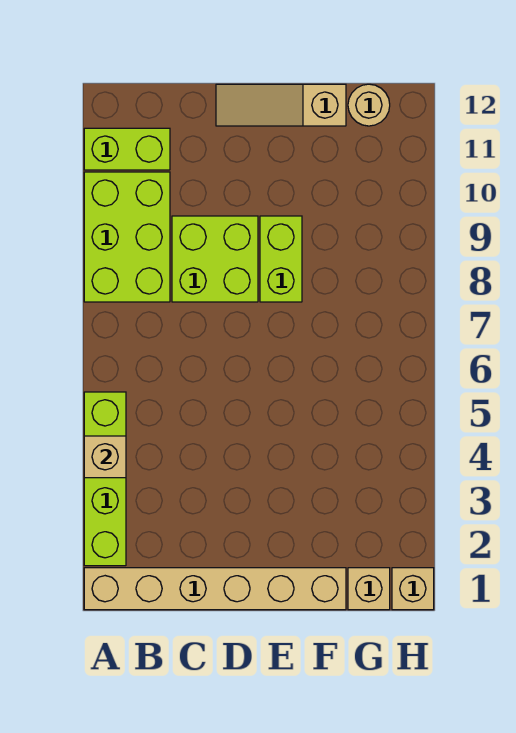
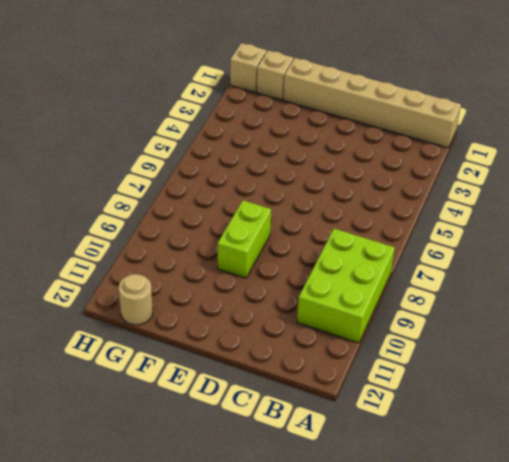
none -> lime 1x4 brick [84,392,126,566]
none -> lime 1x2 brick [84,128,170,170]

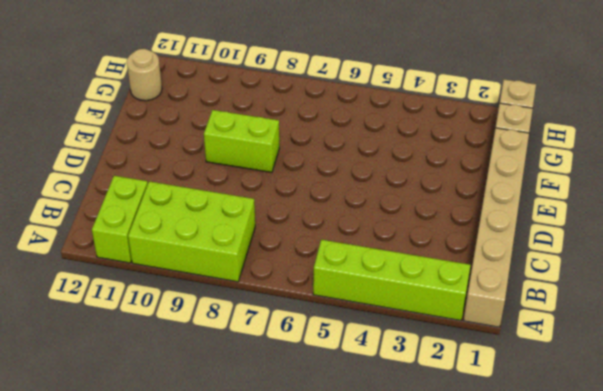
none -> lime 2x2 brick [172,216,258,302]
none -> tan 1x3 slope [216,84,346,126]

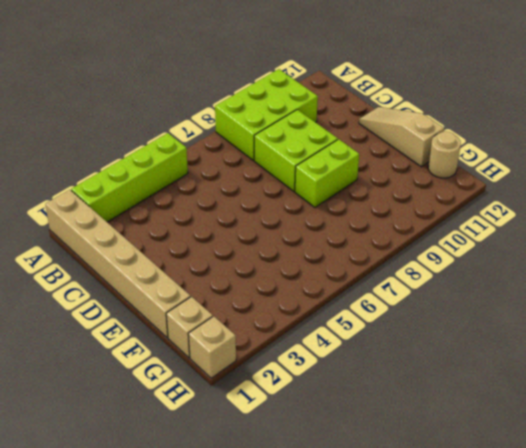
none -> lime 1x2 brick [84,128,170,170]
none -> tan 1x1 brick [84,436,126,478]

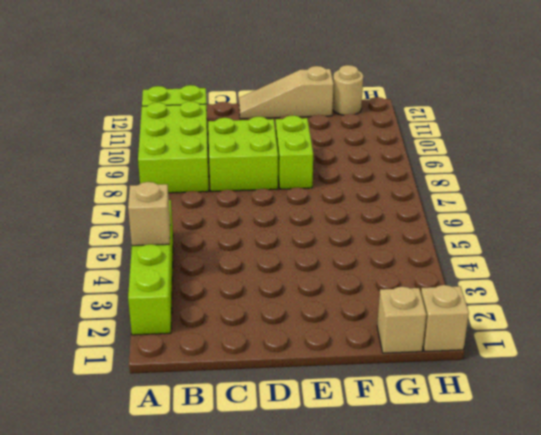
none -> tan 1x6 brick [84,568,346,610]

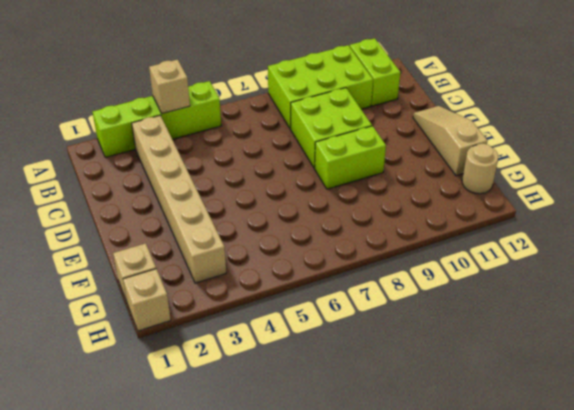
tan 1x6 brick [132,115,226,283] -> tan 1x6 brick moved to [84,568,346,610]

